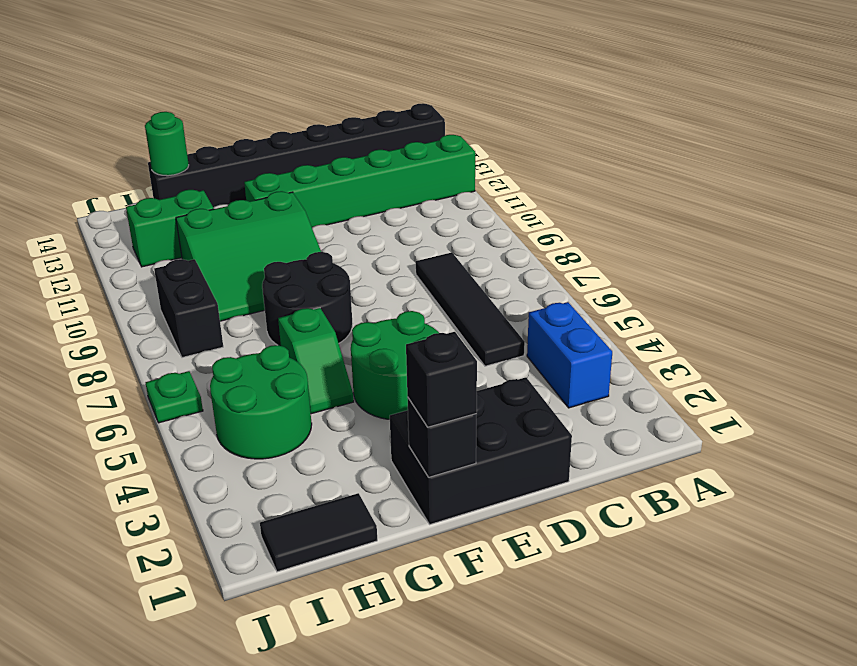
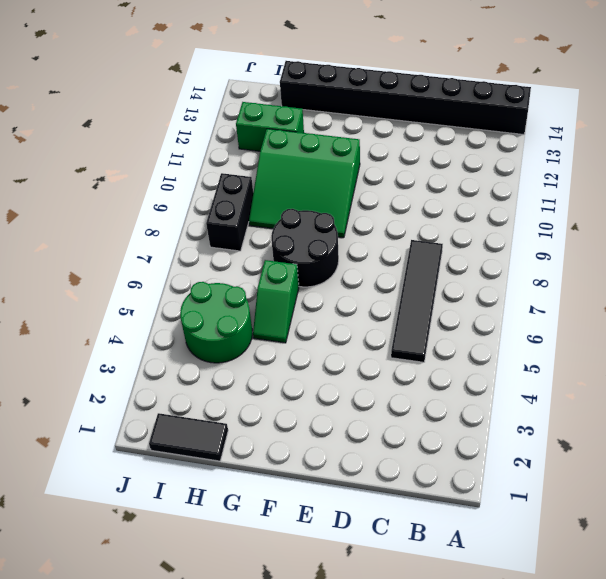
none -> green 1x6 brick [244,135,475,227]
none -> blue 1x2 brick [527,302,612,408]
none -> black 2x3 brick [390,377,572,525]

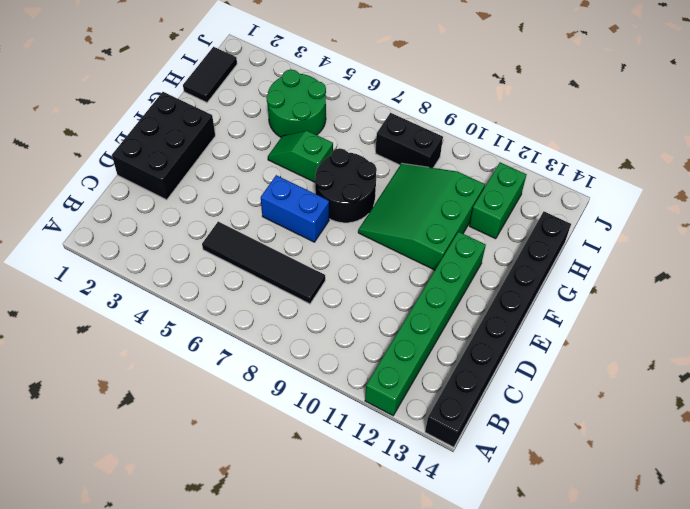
blue 1x2 brick [261,175,329,242] -> blue 1x2 brick moved to [527,302,612,408]
none -> green 2x2 round brick [351,311,439,419]
none -> green 1x1 plate [145,371,203,423]
none -> black 1x1 brick [407,397,477,477]

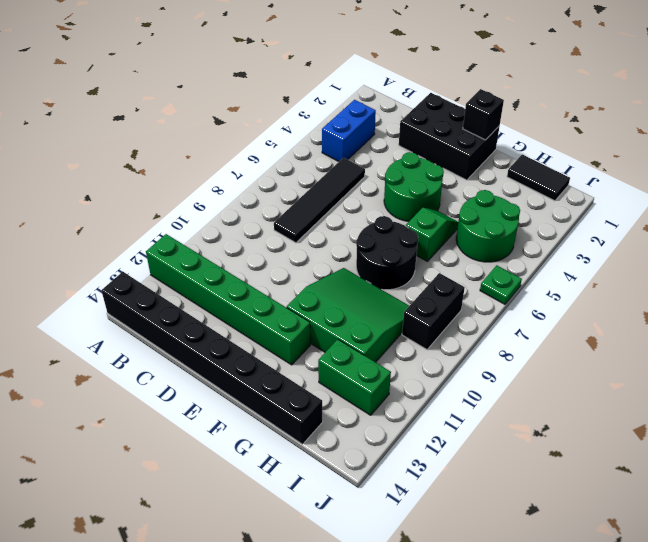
none -> green 1x1 round brick [145,112,189,176]
none -> black 1x1 brick [406,332,477,427]

